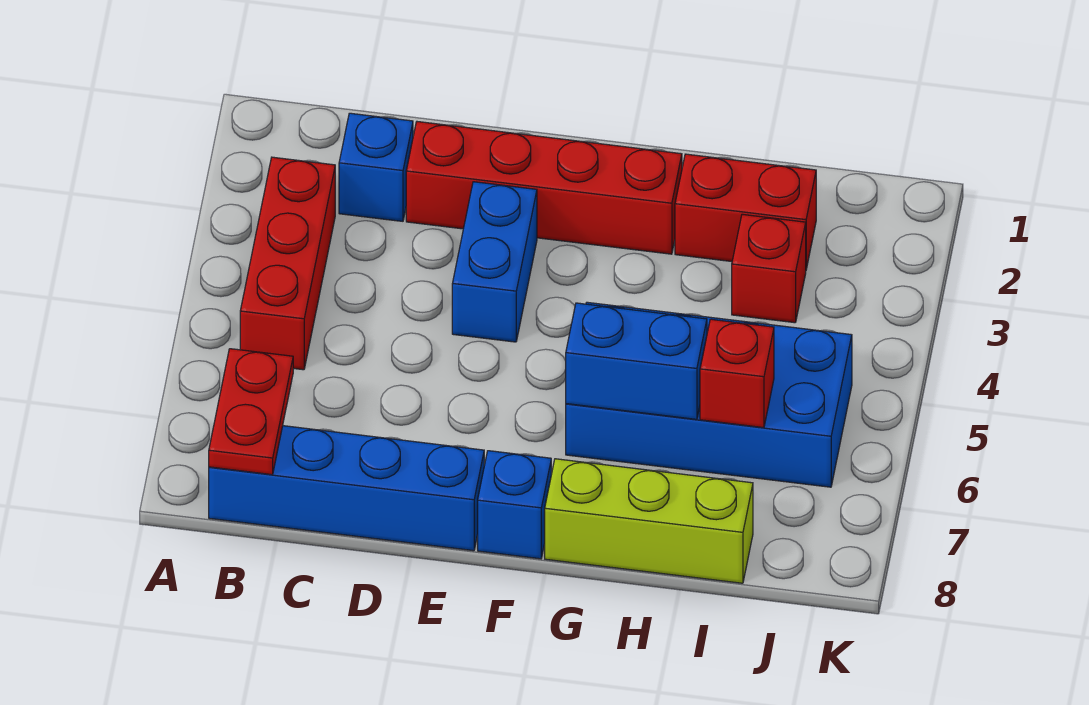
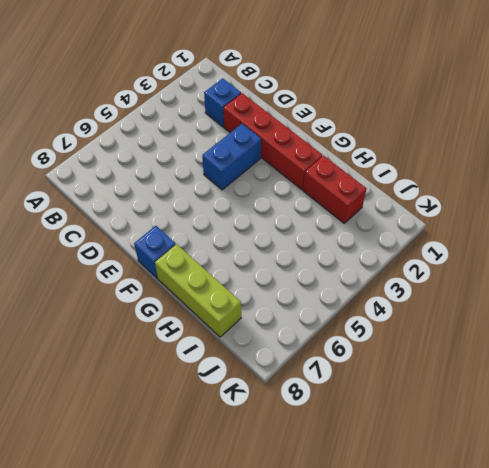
none -> red 1x3 brick [240,157,335,370]
none -> blue 1x4 brick [209,426,484,551]
none -> blue 2x4 brick [566,302,852,487]

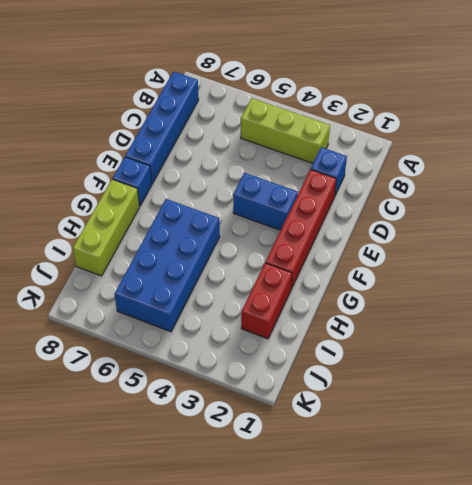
lime 1x3 brick [241,98,330,163] -> red 1x3 brick [240,157,335,370]
none -> red 1x1 brick [732,214,806,323]
none -> red 1x2 plate [209,349,293,475]
none -> blue 1x2 brick [566,303,707,419]

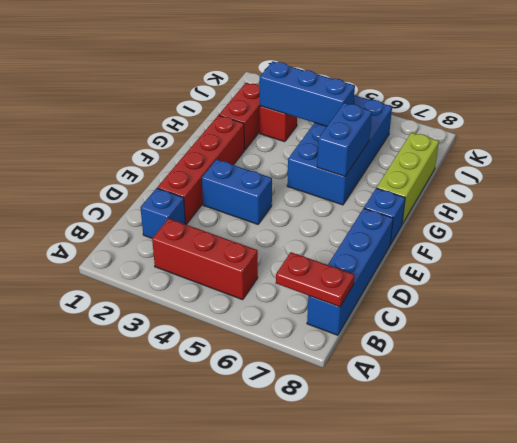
blue 1x3 brick [260,61,355,126] -> none
none -> red 1x1 brick [700,319,774,428]

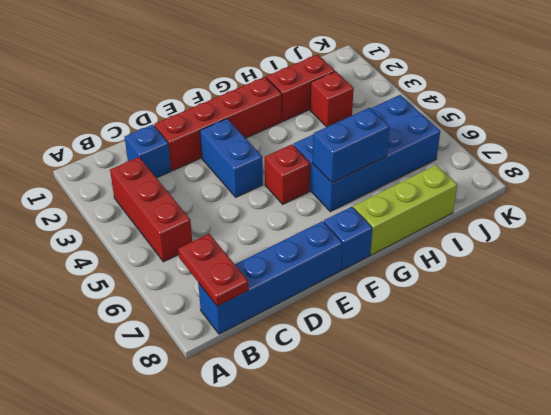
red 1x1 brick [265,144,310,204] -> red 1x1 brick moved to [700,319,774,428]

